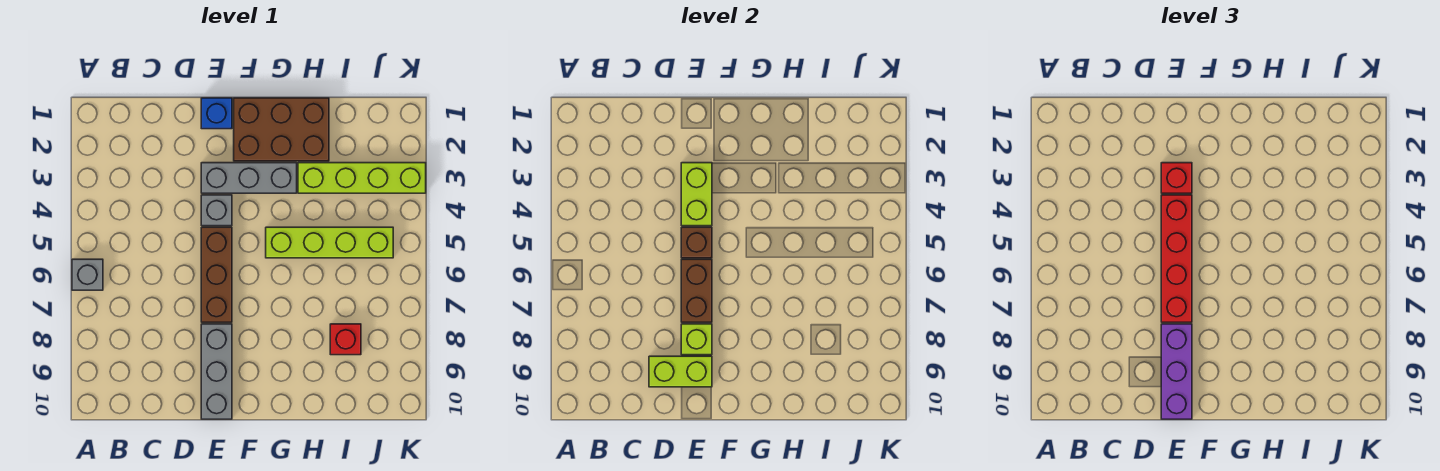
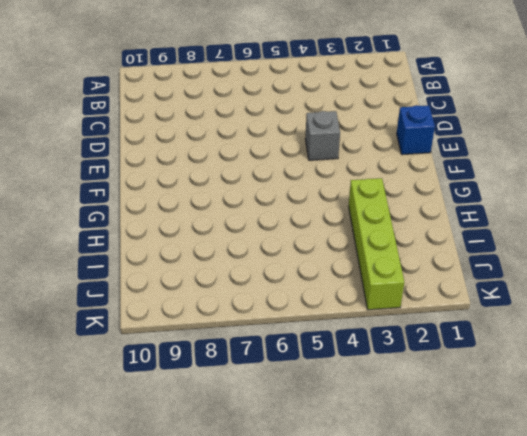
none -> grey 1x1 brick [72,259,103,290]
none -> grey 1x3 brick [201,163,297,193]
none -> brown 1x3 brick [201,227,232,322]

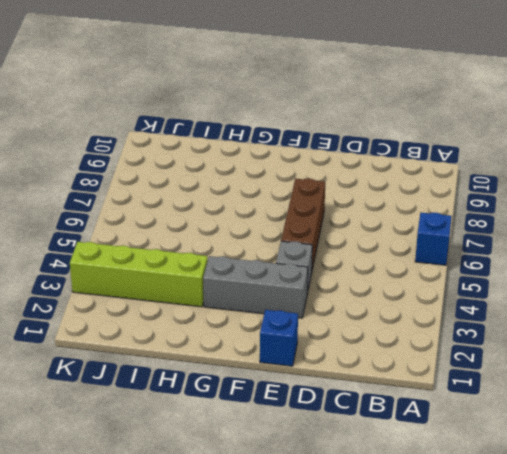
blue 1x1 brick [415,213,452,265] -> grey 1x1 brick [72,259,103,290]
none -> grey 1x3 brick [201,324,232,419]
none -> brown 2x3 brick [234,98,329,161]
none -> lime 1x4 brick [266,227,393,258]

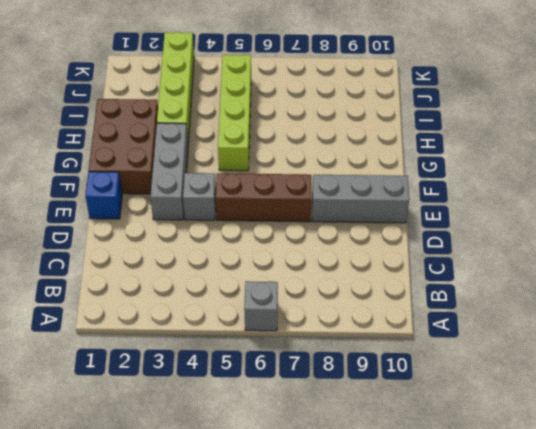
none -> red 1x1 brick [330,324,361,355]
none -> lime 1x2 brick [649,356,712,387]
none -> lime 1x2 brick [681,163,712,226]

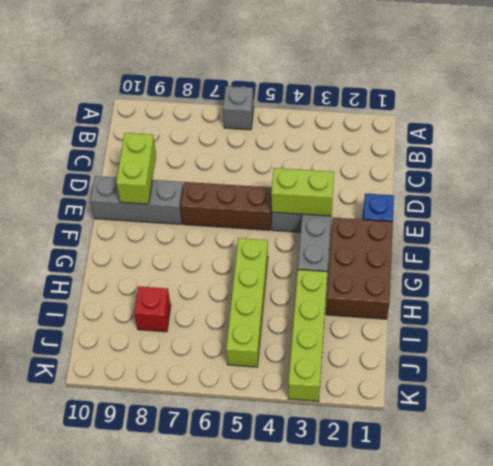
none -> brown 1x1 brick [681,227,712,258]
none -> brown 1x2 brick [681,259,712,322]
none -> lime 1x1 brick [681,324,712,355]

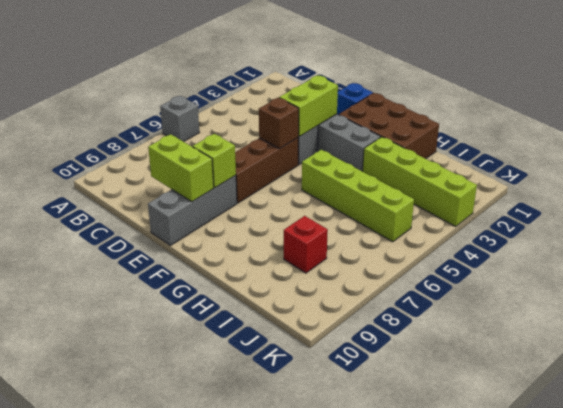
none -> brown 1x2 brick [681,259,712,322]
none -> red 1x1 brick [1161,163,1192,193]
none -> red 1x4 brick [1161,195,1192,322]

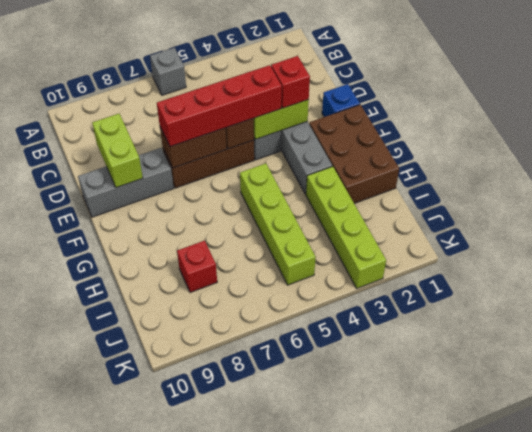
none -> lime 1x1 brick [681,324,712,355]
none -> purple 1x3 brick [1161,324,1192,419]

